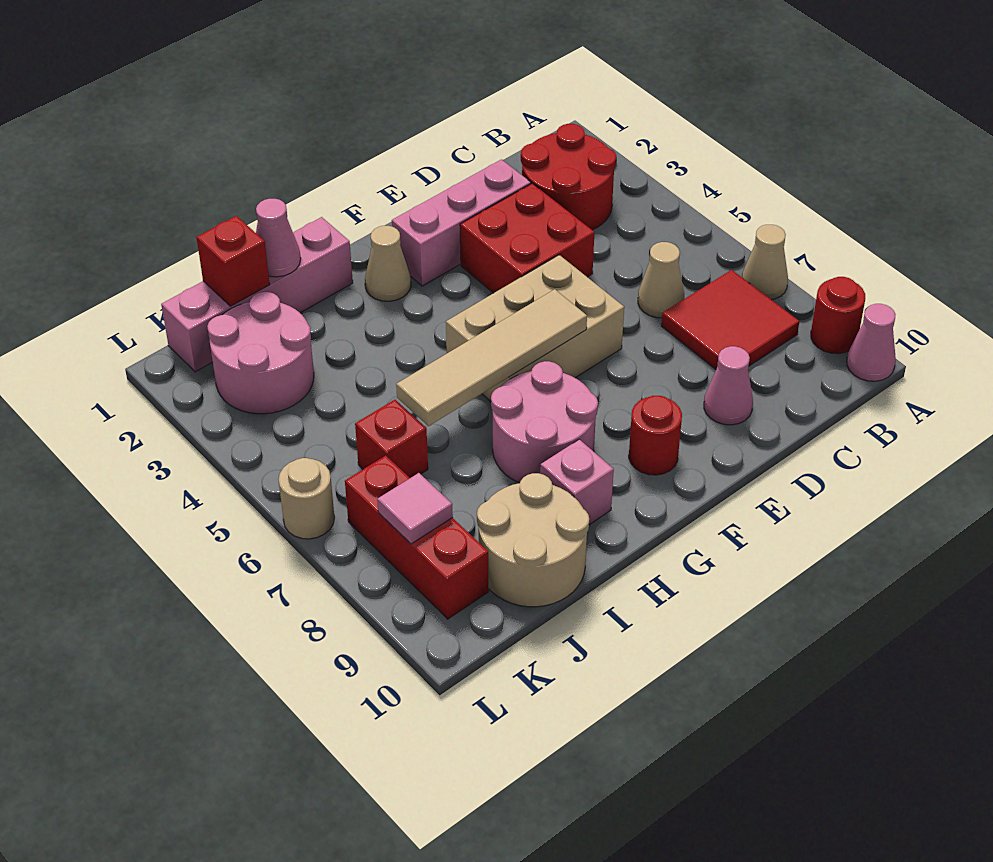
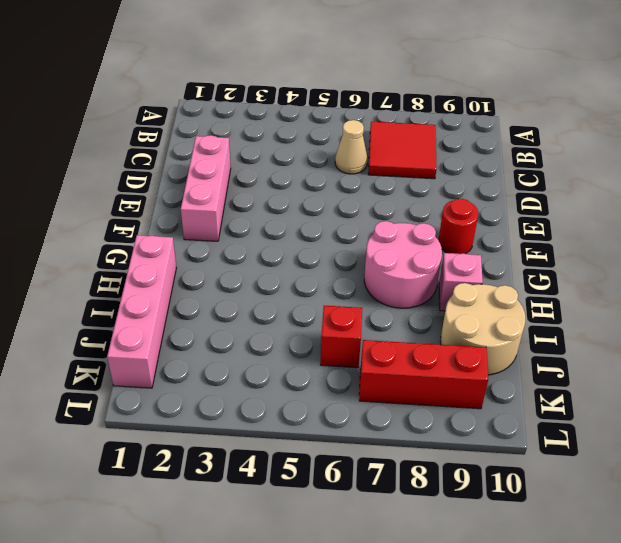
none -> tan 1x1 cone [742,225,788,300]
none -> red 1x1 round brick [811,277,865,354]
none -> pink 1x1 cone [847,304,896,381]

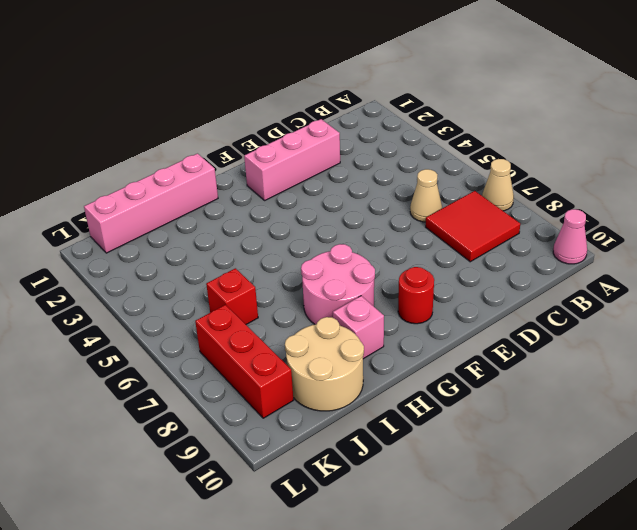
none -> red 1x1 round brick [811,277,865,354]
none -> red 2x2 round brick [521,124,616,230]
none -> red 2x2 brick [460,183,594,293]

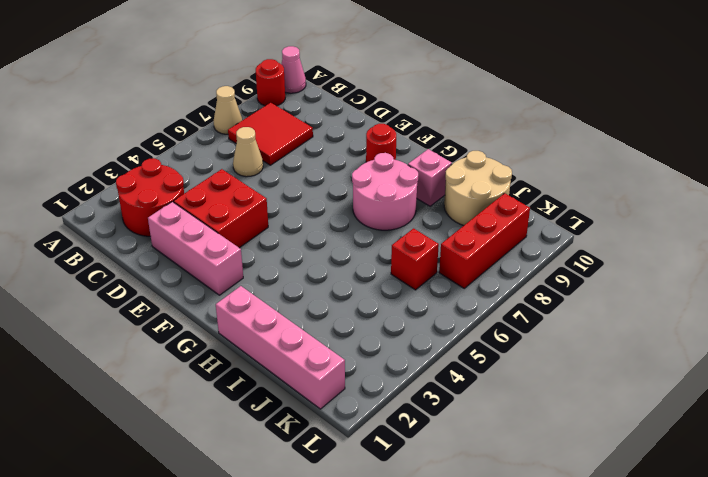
none -> pink 1x1 cone [704,346,753,425]
none -> tan 2x3 brick [446,255,624,401]
none -> tan 1x1 cone [365,226,411,301]

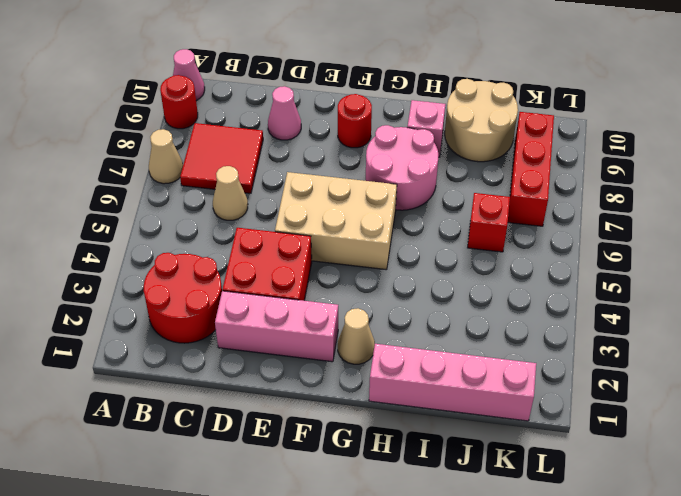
none -> pink 2x2 round brick [207,292,314,414]
none -> tan 1x1 round brick [279,458,334,539]
none -> tan 1x4 tile [396,289,587,426]

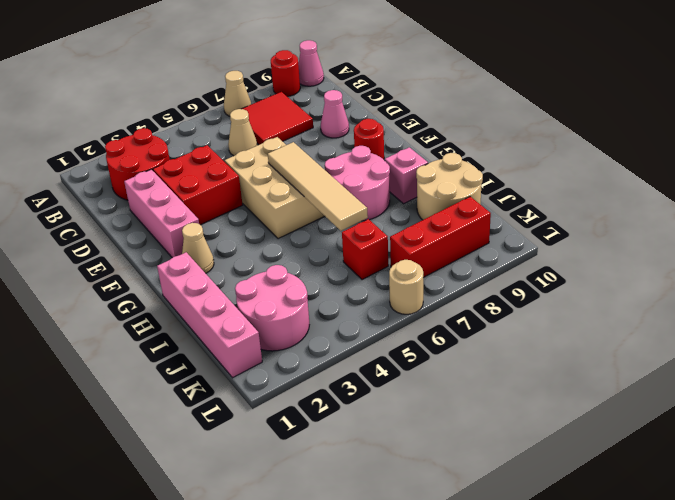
none -> pink 1x1 cone [256,199,301,277]
none -> red 1x1 brick [197,216,270,306]
none -> pink 1x1 tile [377,473,453,544]

